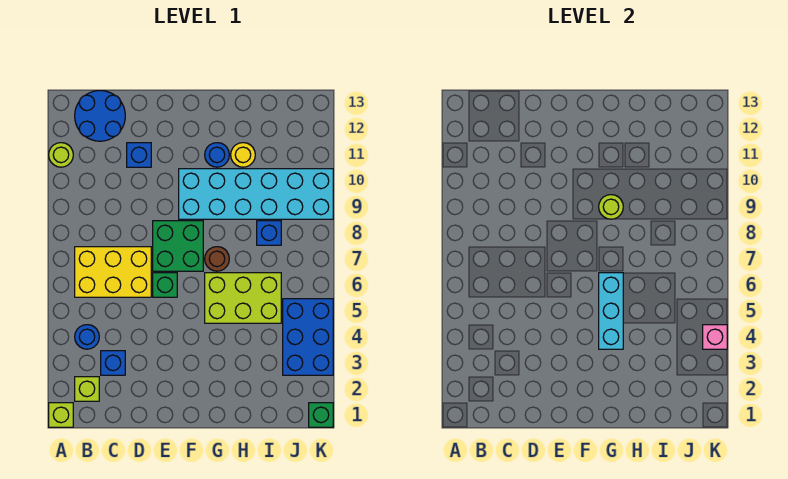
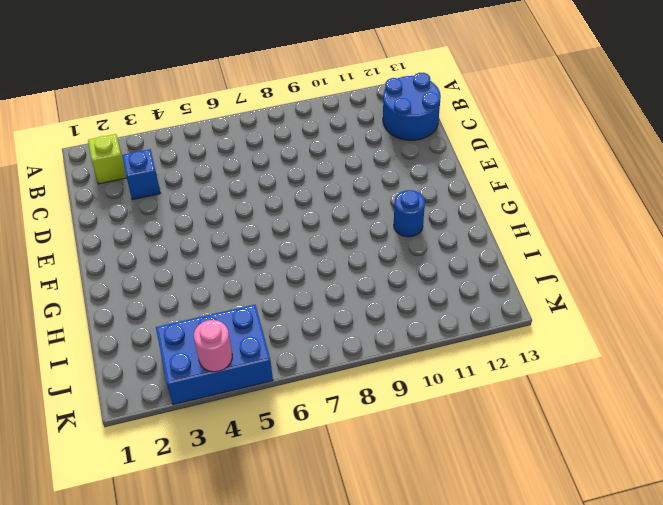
pink 1x1 round brick [194,320,232,372] -> pink 1x1 brick [703,325,727,349]
none -> lime 1x1 brick [49,403,73,427]
none -> lime 1x1 round brick [49,143,73,167]
none -> blue 1x1 round brick [75,325,99,349]

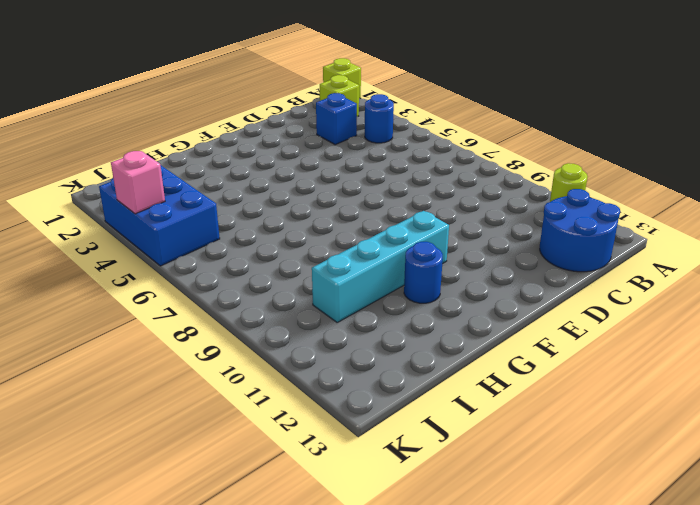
cyan 1x4 brick [312,211,449,322] -> cyan 2x6 brick [179,169,333,219]
none -> yellow 2x3 brick [75,247,151,297]
none -> blue 1x1 brick [127,143,151,167]
none -> green 1x1 brick [153,273,177,297]

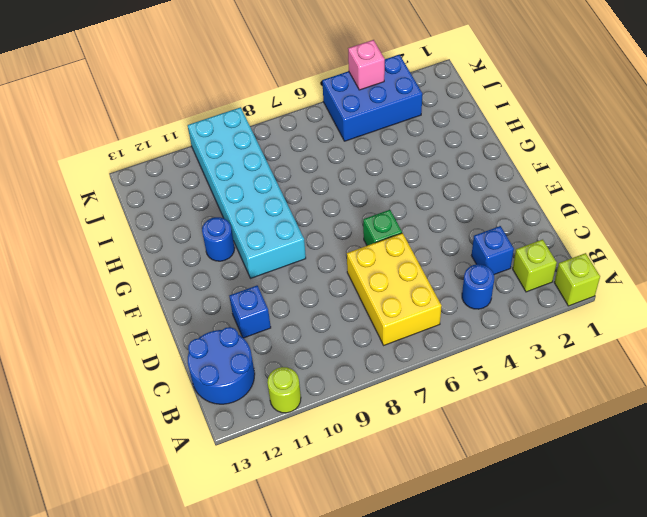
none -> green 2x2 brick [153,221,203,271]
none -> lime 2x3 brick [205,273,281,323]
none -> brown 1x1 round brick [205,247,229,271]

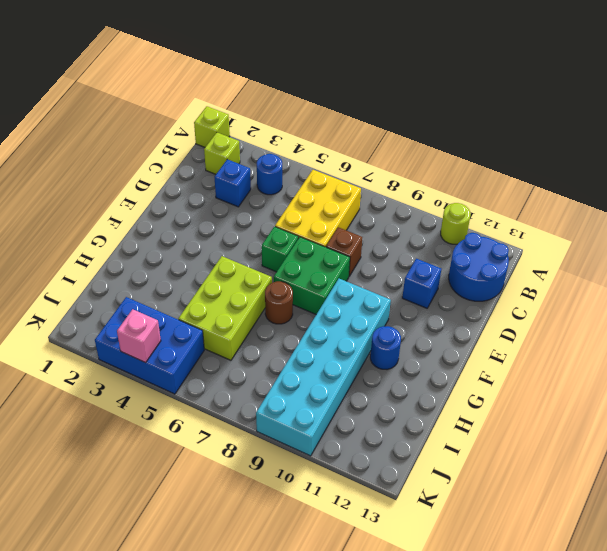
brown 1x1 brick [326,227,362,276] -> none
none -> yellow 1x1 round brick [231,143,255,167]
none -> blue 1x1 brick [257,221,281,245]
none -> green 1x1 brick [309,403,333,427]

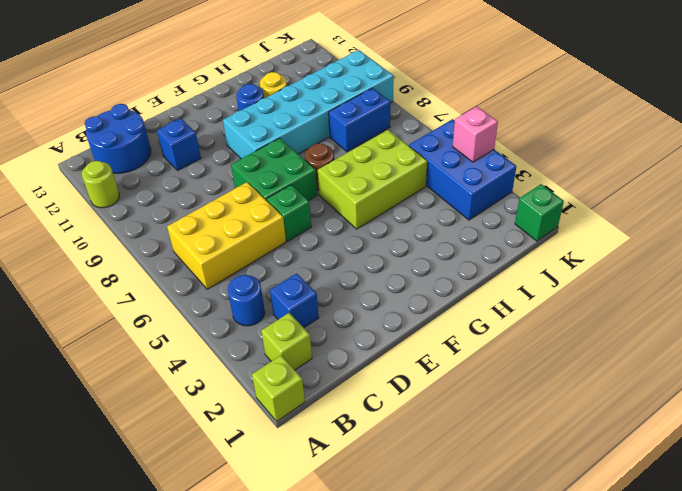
blue 1x2 brick [329,88,390,152] -> blue 1x1 brick [257,221,281,245]
none -> cyan 1x3 brick [599,273,623,349]
none -> lime 1x1 round brick [599,195,623,219]

